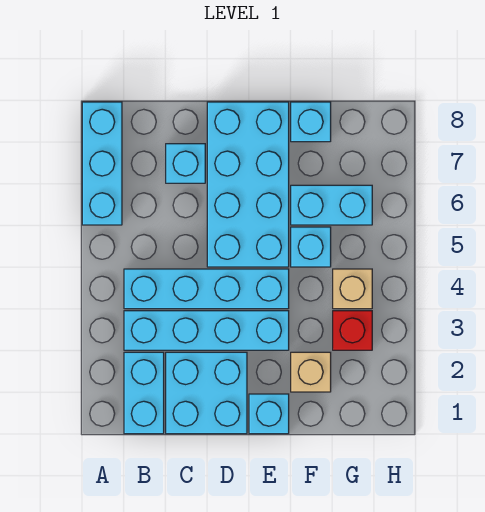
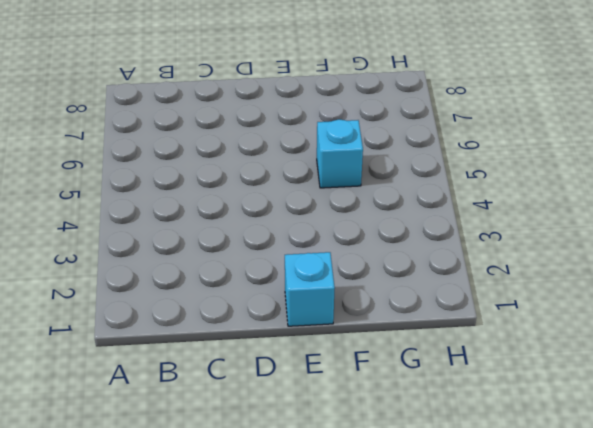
none -> cyan 1x3 brick [82,102,122,225]
none -> cyan 1x2 brick [124,352,164,434]
none -> cyan 1x4 brick [124,311,289,350]

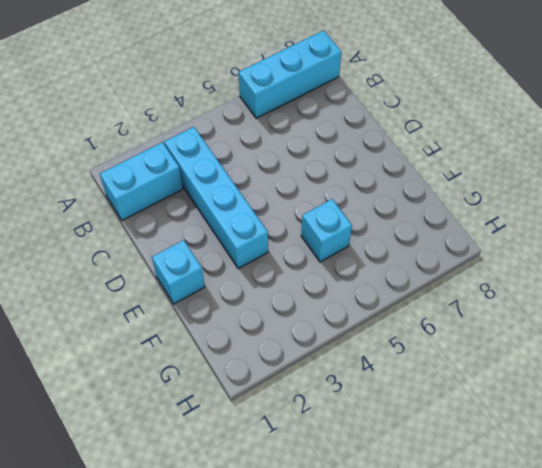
none -> cyan 1x4 brick [124,269,289,309]
none -> cyan 2x2 brick [166,352,247,434]
none -> cyan 1x1 brick [166,144,205,183]

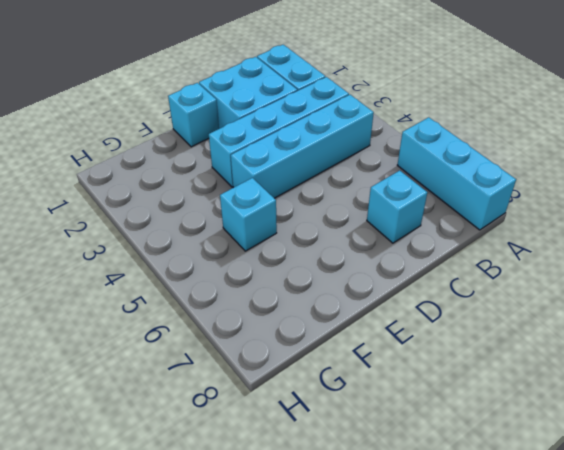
none -> cyan 2x4 brick [207,102,289,267]
none -> tan 1x1 brick [291,352,331,392]
none -> cyan 1x2 brick [291,185,372,225]

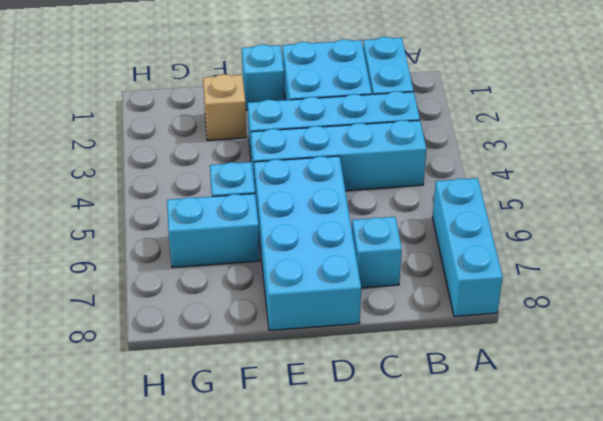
none -> cyan 1x1 brick [291,102,331,142]
none -> red 1x1 brick [333,311,372,350]
none -> tan 1x1 brick [333,269,372,309]

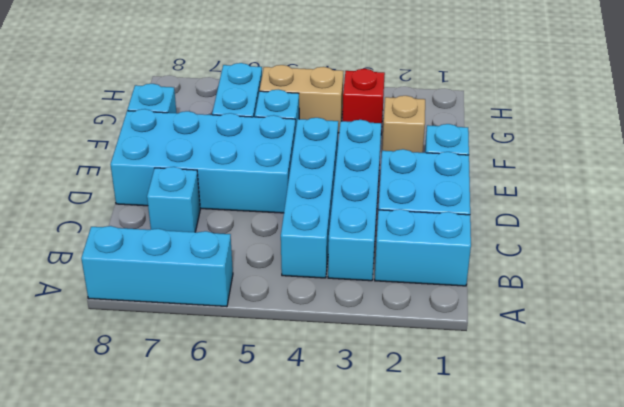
tan 1x2 brick [259,65,344,133] -> tan 1x1 brick [333,269,372,309]

